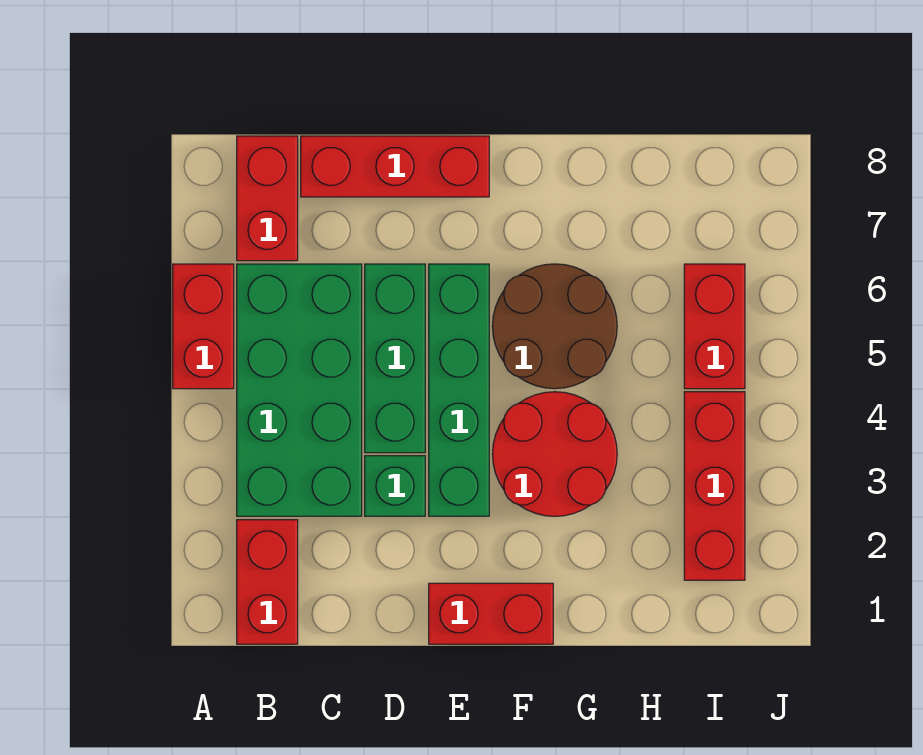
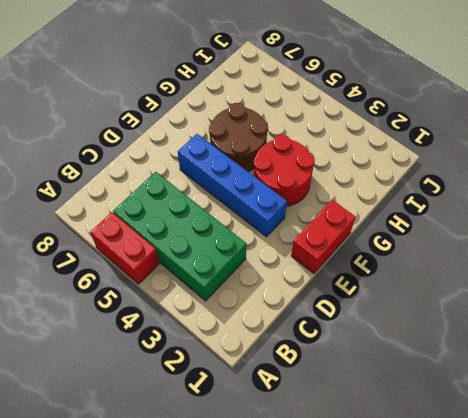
blue 1x4 brick [178,134,287,237] -> green 1x4 brick [429,264,489,516]
none -> red 1x2 brick [237,520,298,644]
none -> red 1x2 brick [237,136,298,261]
none -> red 1x3 brick [301,136,489,197]

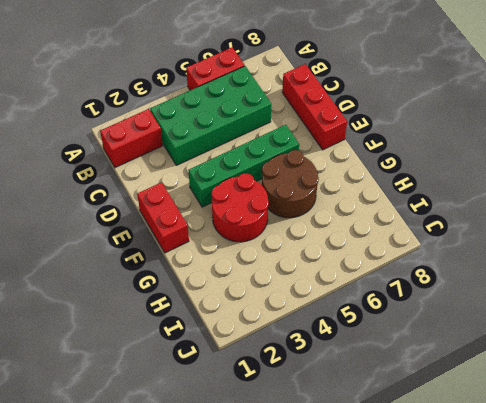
none -> red 1x2 brick [237,136,298,261]
none -> green 1x1 brick [365,456,425,516]
none -> green 1x3 brick [365,264,425,453]

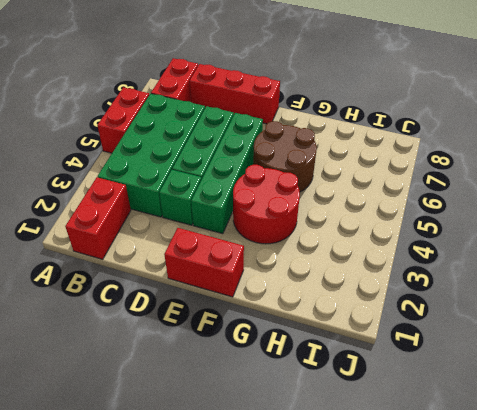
none -> red 1x3 brick [684,392,745,580]
none -> red 1x2 brick [684,264,745,389]

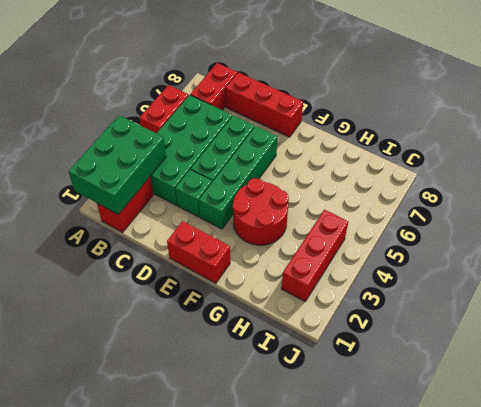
green 2x3 brick [69,115,166,215] -> none
none -> brown 2x2 round brick [492,264,617,389]
none -> red 1x2 brick [684,264,745,389]

